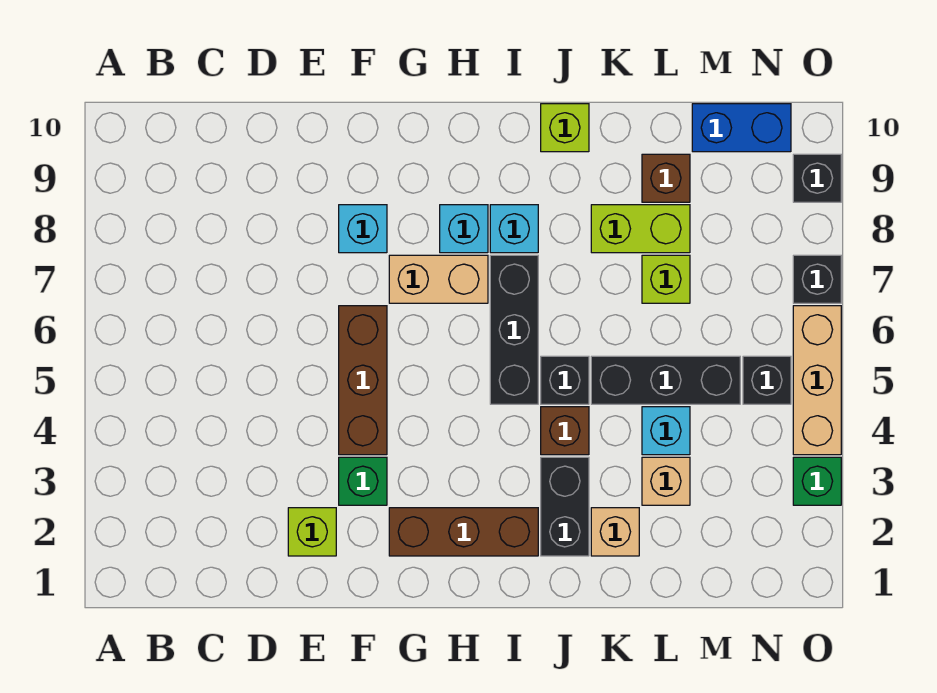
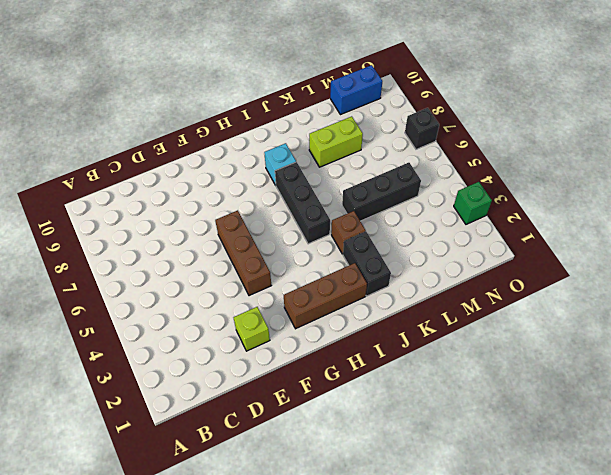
none -> green 1x1 brick [339,457,387,505]
none -> cyan 1x1 brick [339,205,387,253]
none -> tan 1x2 brick [389,255,488,303]

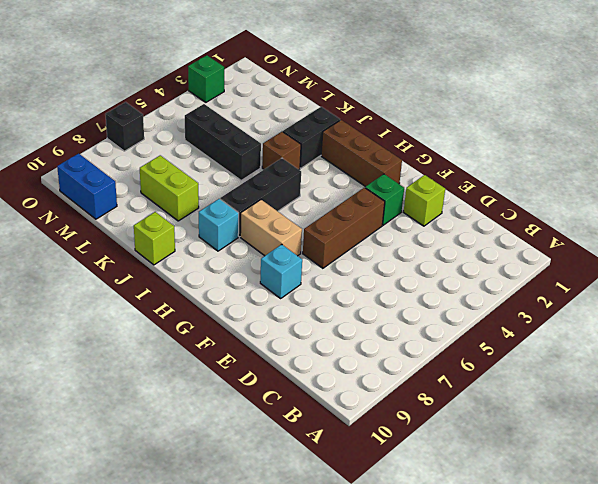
none -> cyan 1x1 brick [440,205,488,253]
none -> black 1x1 brick [541,356,589,404]
none -> tan 1x1 brick [591,508,639,556]

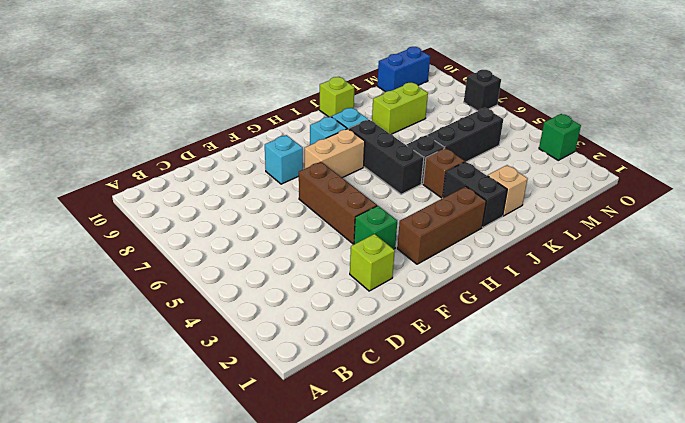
none -> tan 1x1 brick [642,457,690,505]
none -> cyan 1x1 brick [642,407,690,455]
none -> lime 1x1 brick [642,255,690,303]

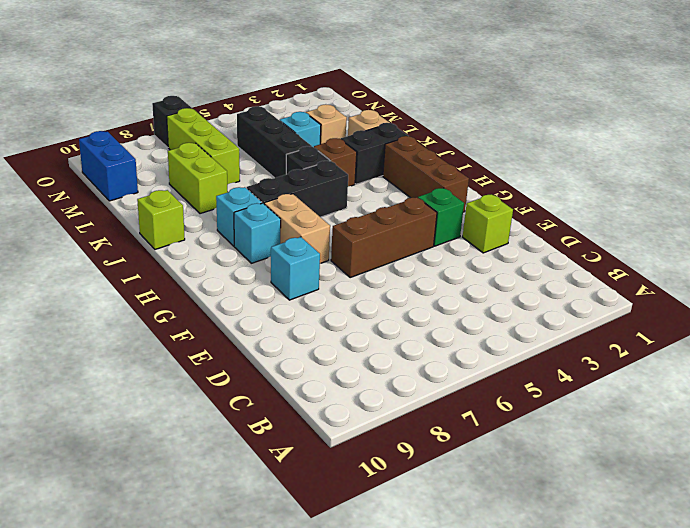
lime 1x3 brick [167,108,240,184] -> lime 1x1 brick [642,255,690,303]
none -> brown 1x1 brick [642,154,690,202]
none -> black 1x1 brick [743,356,791,404]
none -> green 1x1 brick [793,457,841,505]

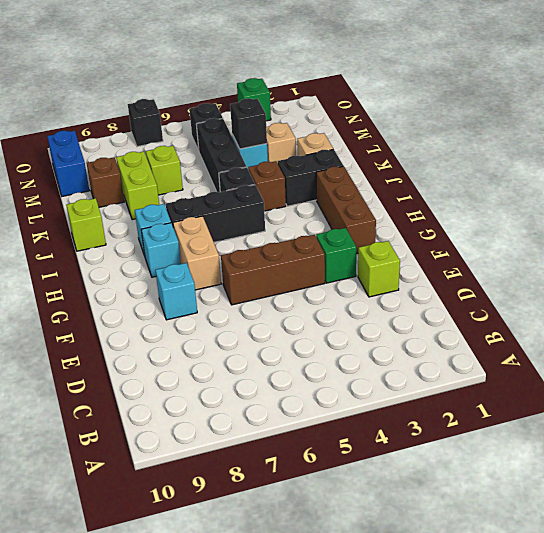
black 1x1 brick [230,98,267,149] -> black 1x1 brick moved to [793,154,841,202]
none -> tan 1x3 brick [793,306,841,455]

